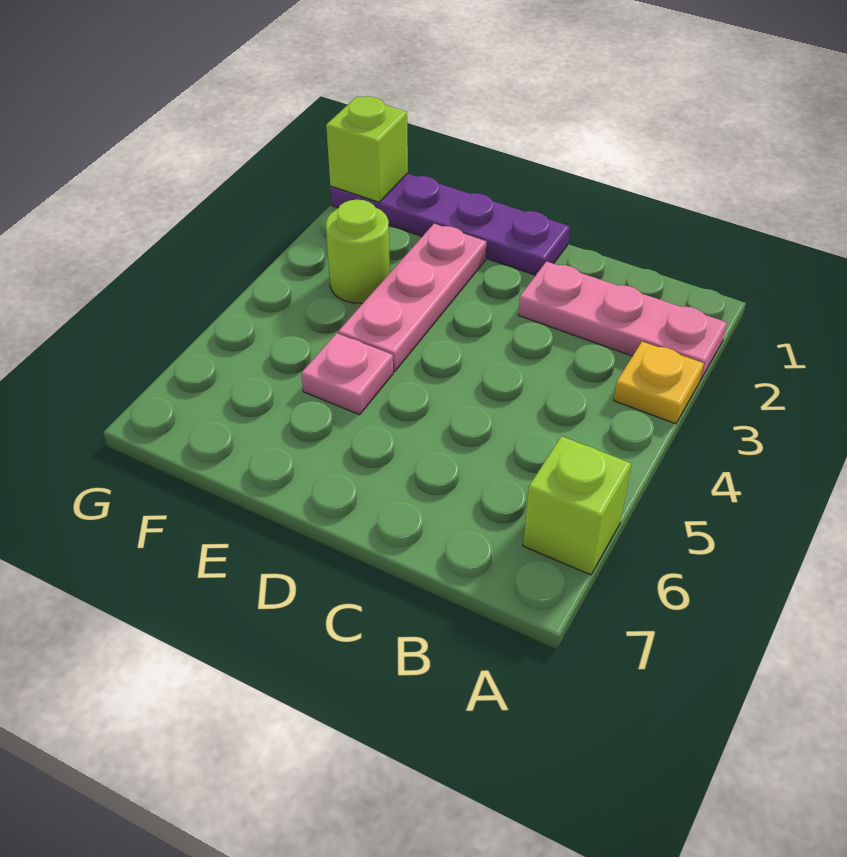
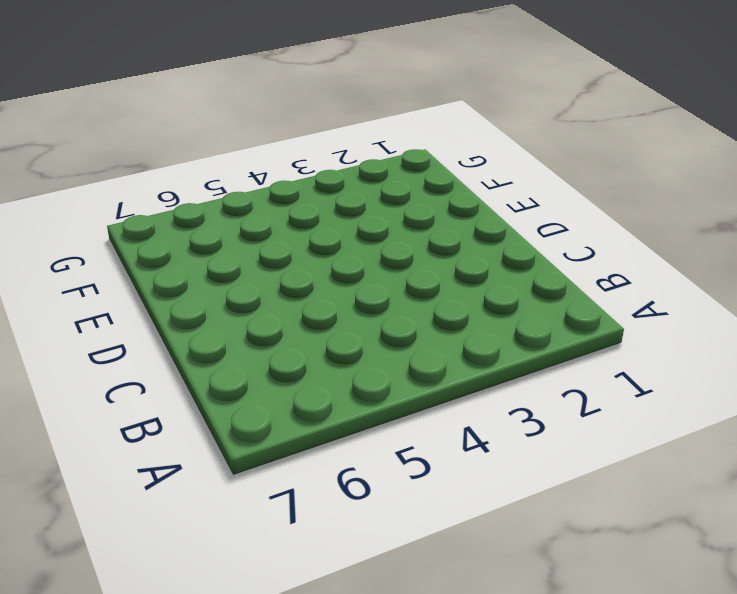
none -> pink 1x3 plate [518,262,727,380]
none -> yellow 1x1 plate [614,342,704,424]

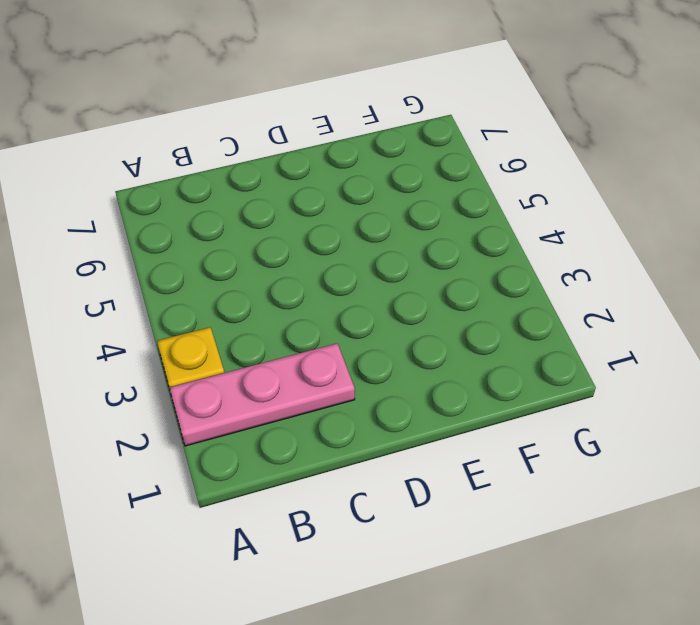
none -> lime 1x1 brick [523,436,631,575]
none -> purple 1x4 plate [330,173,570,275]

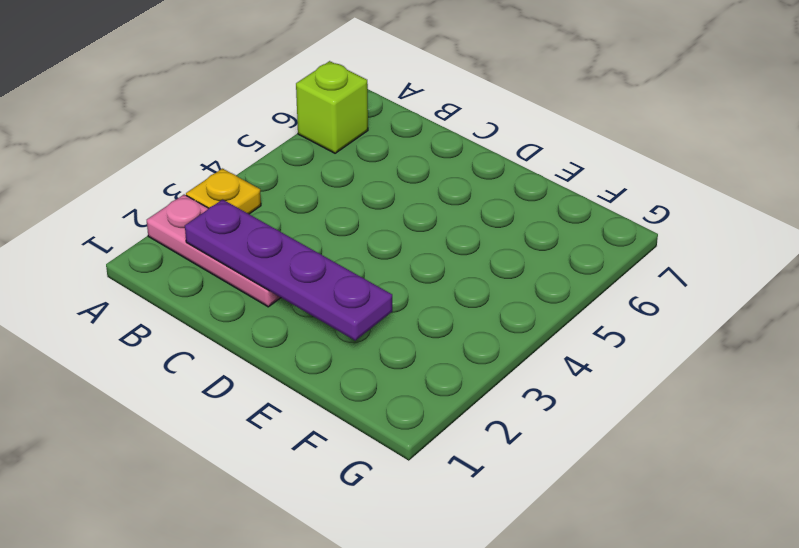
purple 1x4 plate [185,200,392,340] -> purple 1x4 plate moved to [330,173,570,275]
none -> pink 1x3 plate [338,224,486,372]
none -> pink 1x1 plate [301,333,393,415]

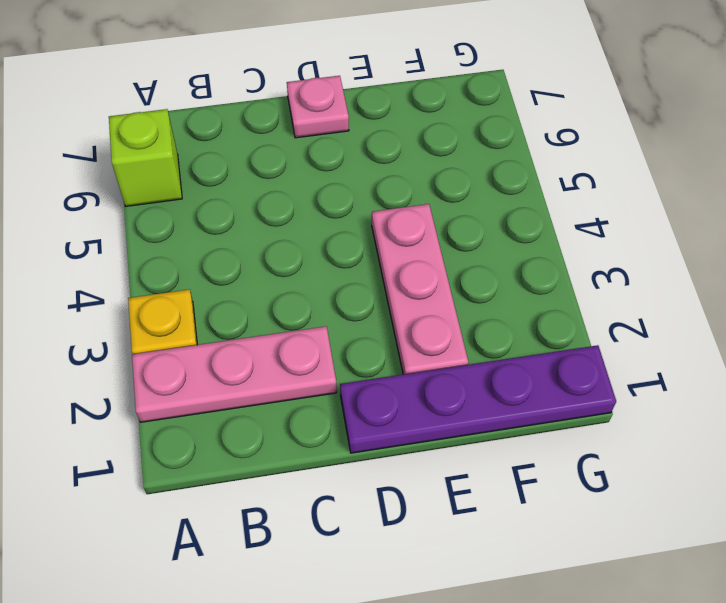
pink 1x1 plate [287,76,349,138] -> pink 1x1 plate moved to [301,333,393,415]
none -> lime 1x1 round brick [326,200,390,303]
none -> lime 1x1 brick [326,96,408,202]

